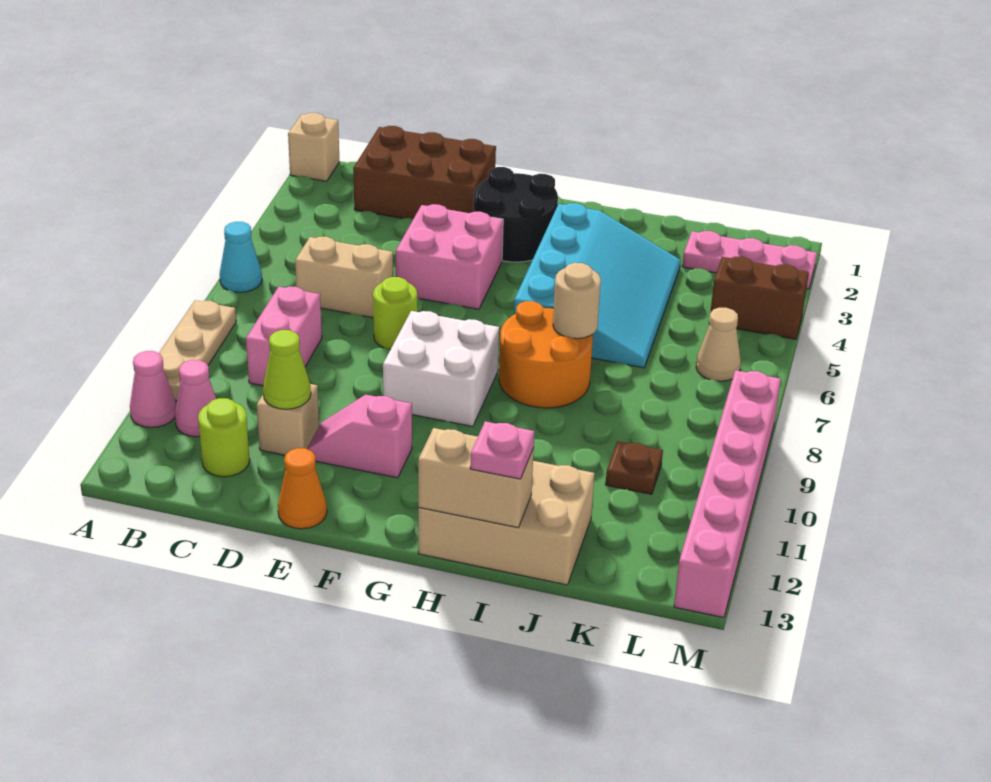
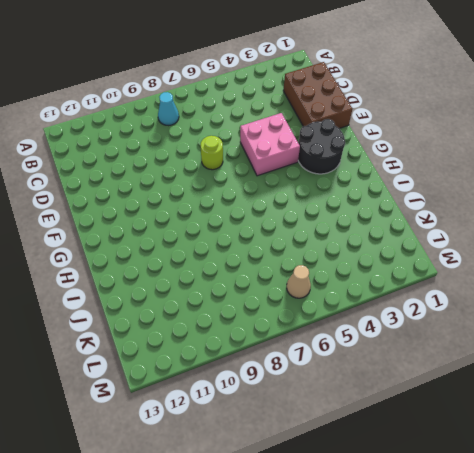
cyan 1x1 cone [158,92,179,126] -> cyan 1x1 cone moved to [220,222,262,292]
none -> tan 1x1 brick [288,113,339,181]
none -> tan 1x3 plate [159,300,236,401]
none -> pink 1x1 cone [130,351,176,428]

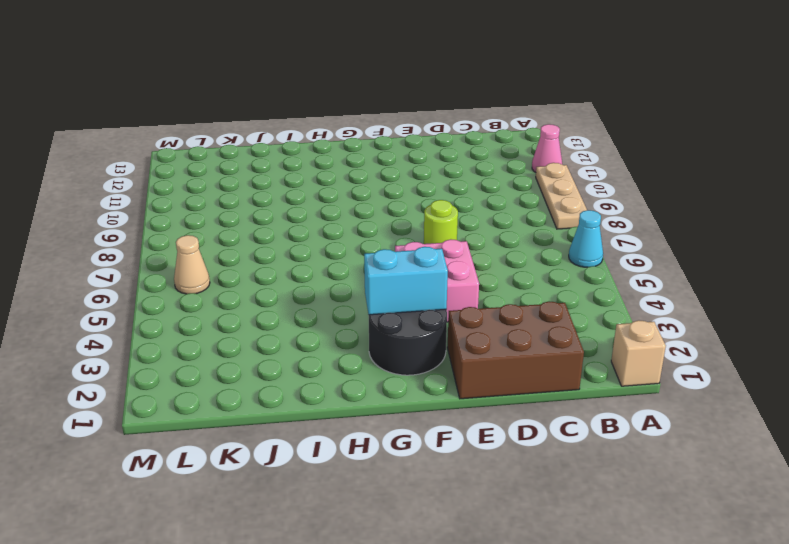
cyan 1x2 brick [364,247,448,315] -> none
none -> pink 1x1 cone [175,360,216,437]
none -> tan 1x2 brick [295,237,393,318]
none -> pink 1x2 brick [246,287,322,386]

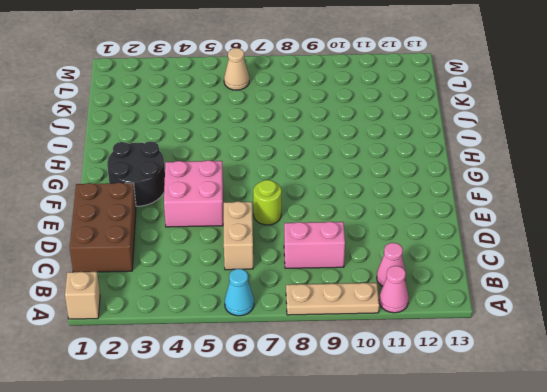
none -> lime 1x1 round brick [198,398,250,477]
none -> tan 1x1 brick [257,384,319,455]
none -> pink 1x2 slope [307,395,412,478]

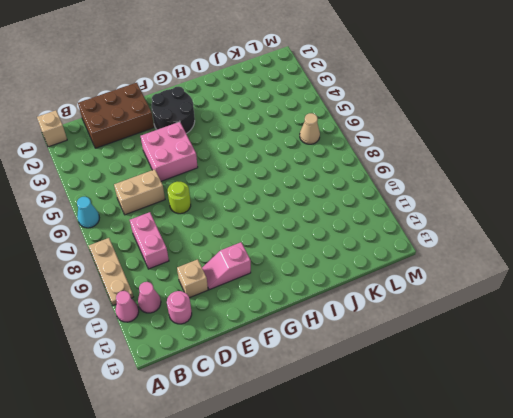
pink 1x1 round brick [167,291,192,324] -> lime 1x1 round brick [198,398,250,477]
none -> orange 1x1 cone [278,448,327,529]
none -> white 2x2 brick [383,311,499,426]
none -> cyan 3x4 slope [514,203,681,368]

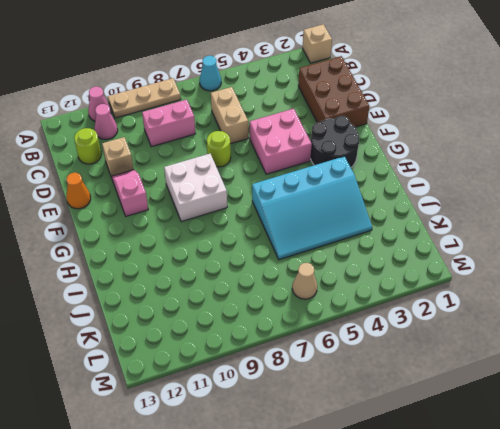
none -> orange 2x2 round brick [499,301,593,408]
none -> tan 2x3 brick [418,461,595,585]
none -> pink 1x3 plate [682,231,817,289]

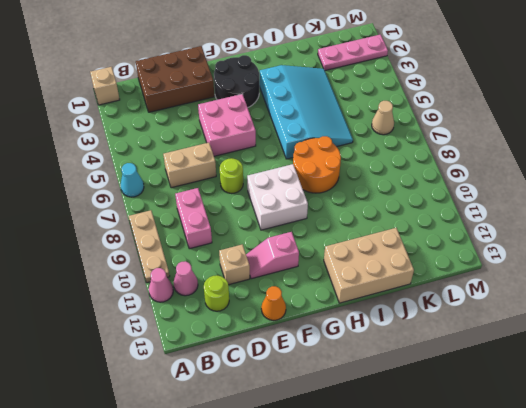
none -> brown 1x1 plate [606,441,663,494]
none -> brown 1x2 brick [709,257,809,339]
none -> pink 1x6 brick [674,370,781,618]

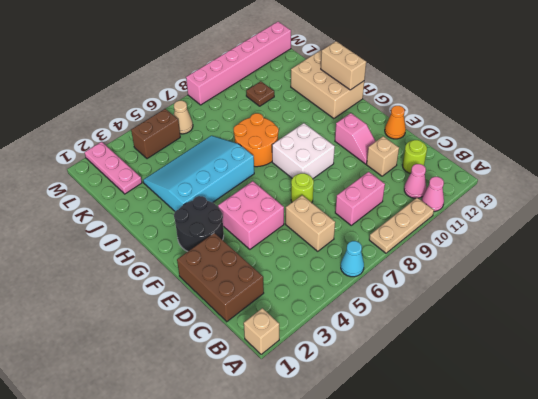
brown 1x2 brick [131,109,180,159] -> brown 1x2 brick turned to [709,257,809,339]
none -> lime 1x1 cone [263,330,311,409]
none -> tan 1x1 round brick [553,263,601,339]
none -> pink 1x1 plate [470,421,534,479]

